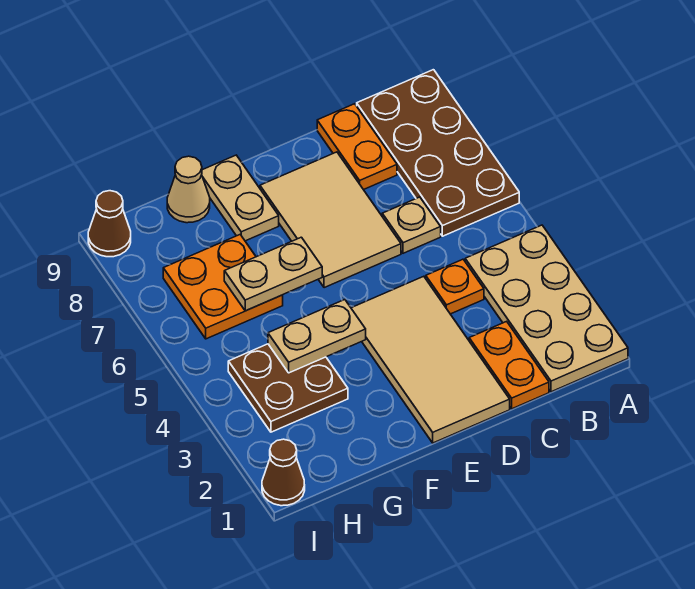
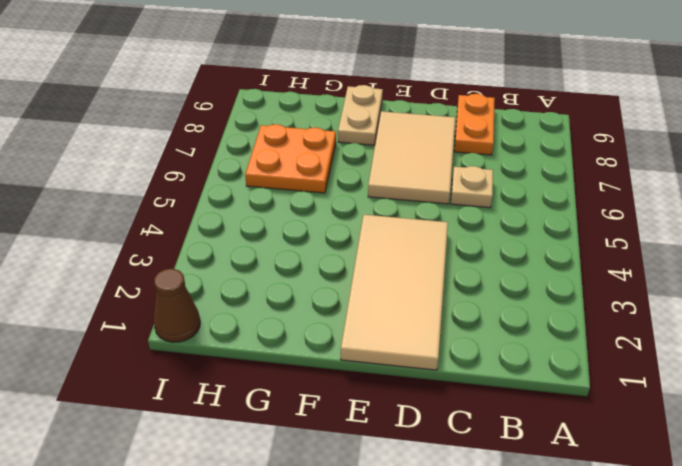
none -> tan 2x4 plate [465,225,628,392]
none -> brown 2x4 plate [357,70,519,236]
none -> orange 1x2 plate [469,321,549,409]

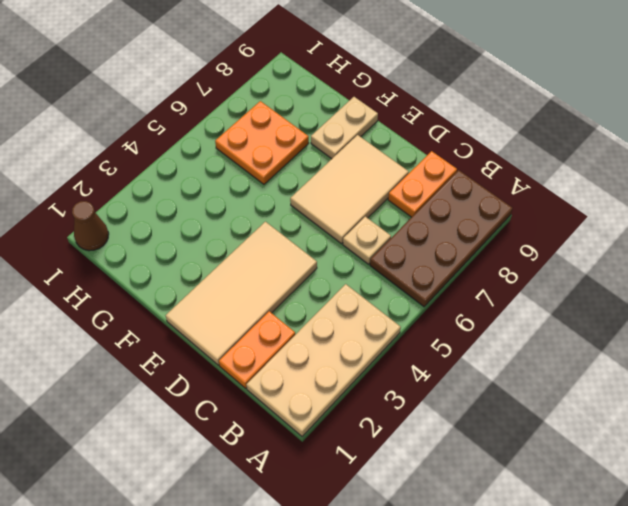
none -> orange 1x1 plate [426,259,484,314]
none -> brown 2x2 plate [228,344,348,432]
none -> tan 1x1 cone [167,156,210,223]

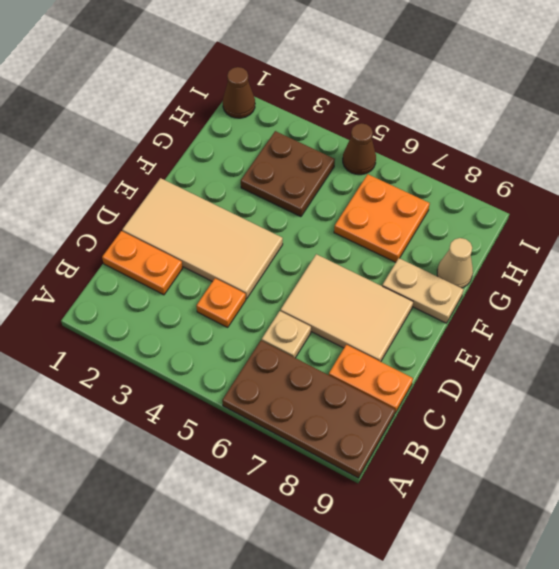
brown 1x1 cone [343,123,376,175] -> brown 1x1 cone moved to [88,191,131,257]
none -> tan 2x4 plate [465,225,628,392]
none -> tan 1x2 plate [268,300,366,373]
none -> tan 1x2 plate [224,237,322,311]

